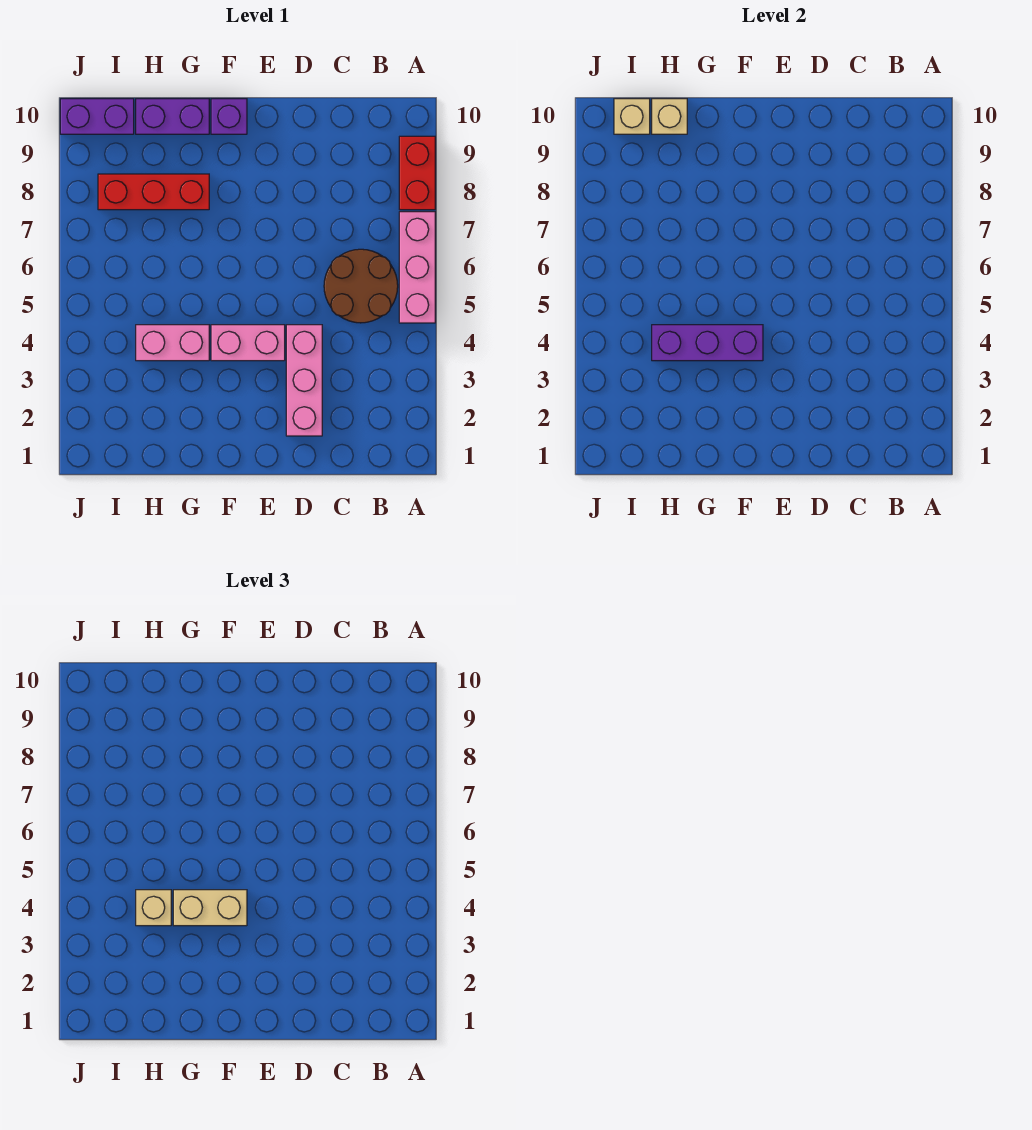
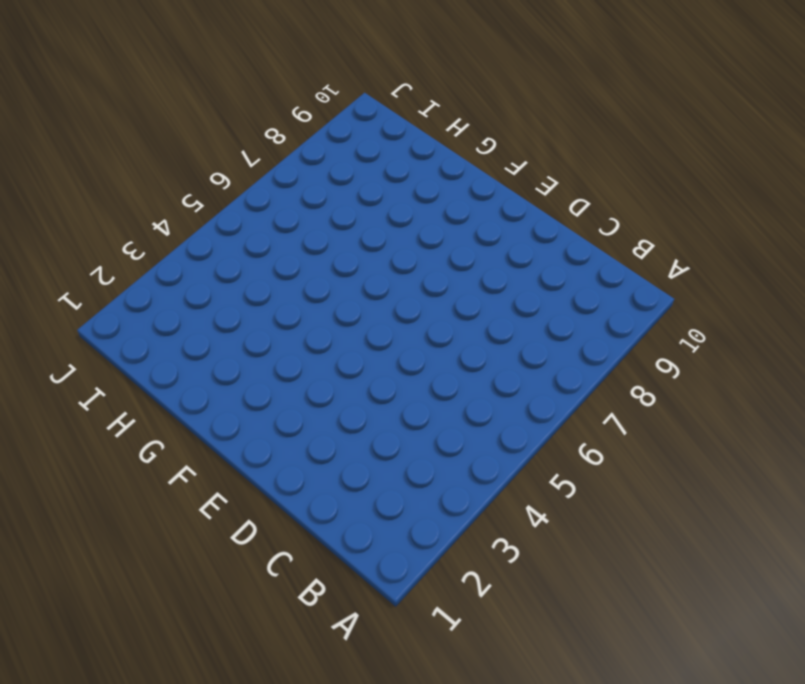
none -> pink 1x3 brick [399,212,435,323]
none -> red 1x2 brick [399,136,435,210]
none -> brown 2x2 round brick [324,249,398,323]

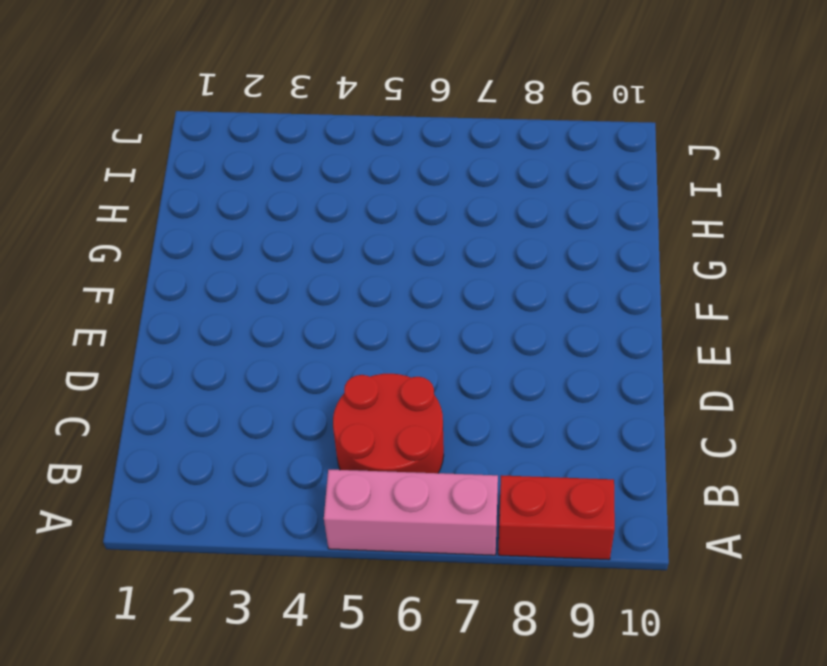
red 2x2 round brick [333,374,444,473] -> brown 2x2 round brick [324,249,398,323]
none -> pink 1x3 brick [286,325,322,436]
none -> pink 1x2 brick [211,325,285,361]
none -> purple 1x1 brick [211,99,247,134]

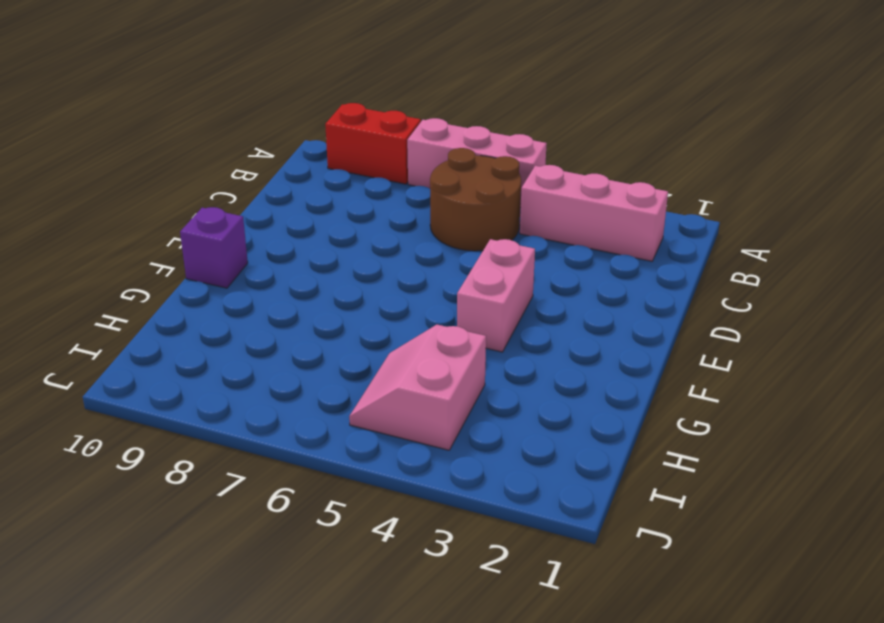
pink 1x3 brick [520,165,668,261] -> pink 1x3 brick moved to [286,325,322,436]
pink 2x2 slope [349,325,486,450] -> pink 1x2 brick [136,325,209,361]
none -> red 1x3 brick [98,174,209,210]
none -> purple 1x2 brick [136,99,209,134]
none -> purple 1x2 brick [60,99,134,134]

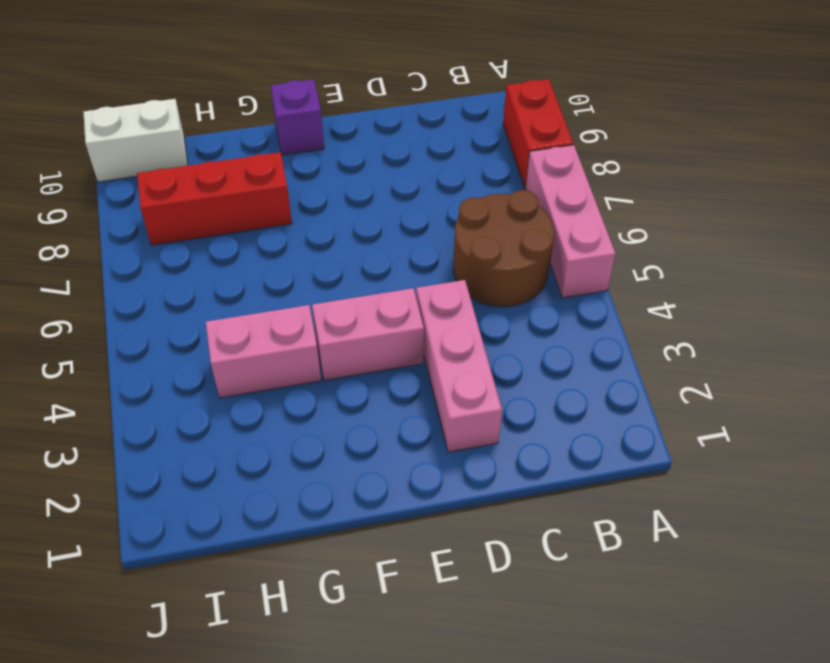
white 1x2 brick [83,99,188,182] -> purple 1x2 brick [60,99,134,134]
none -> purple 1x2 brick [136,99,209,134]
none -> purple 1x3 brick [652,325,763,361]
none -> tan 1x1 brick [652,99,687,134]

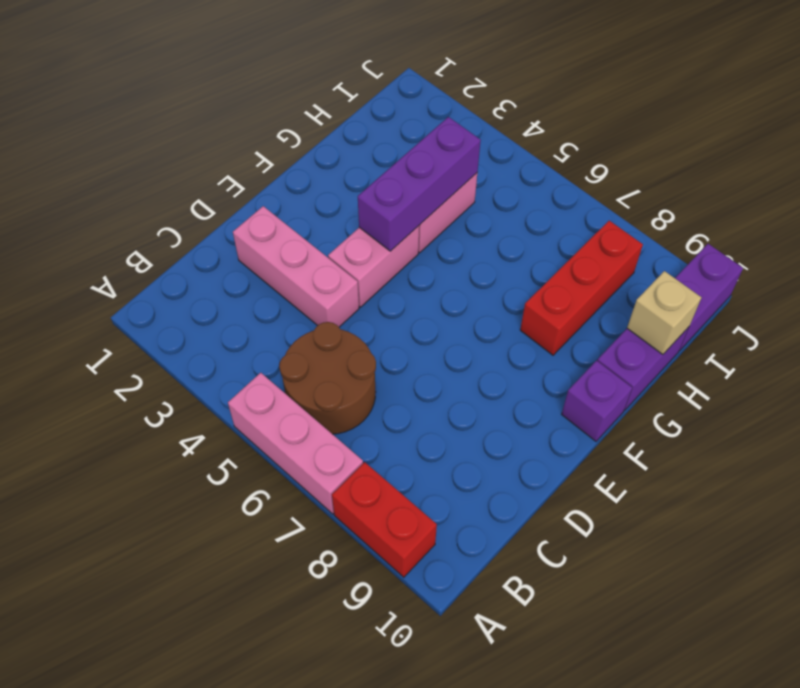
none -> tan 1x1 brick [614,99,650,134]
none -> tan 1x2 brick [173,890,247,926]
none -> tan 1x1 brick [136,890,171,926]

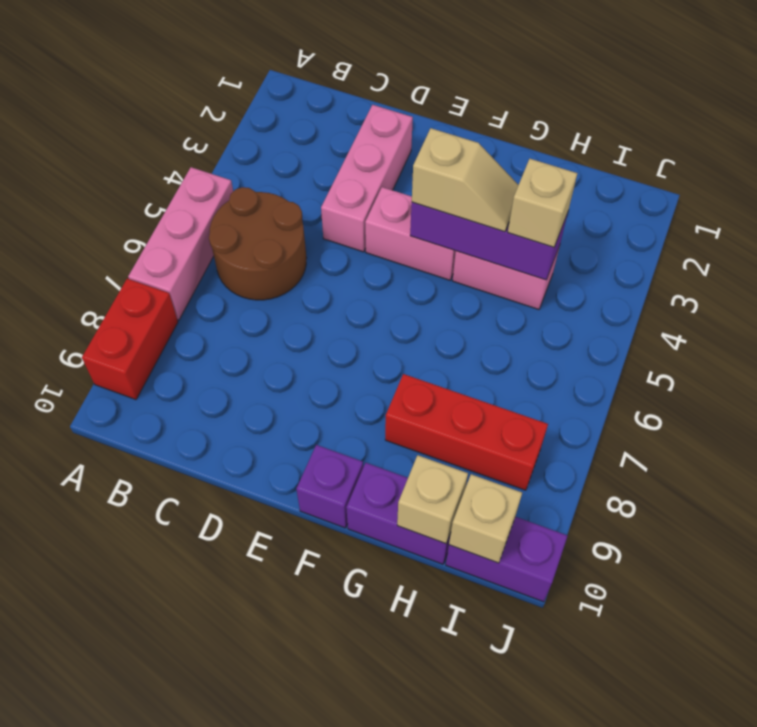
tan 1x2 slope [412,128,518,232] -> tan 1x2 brick [173,890,247,926]

